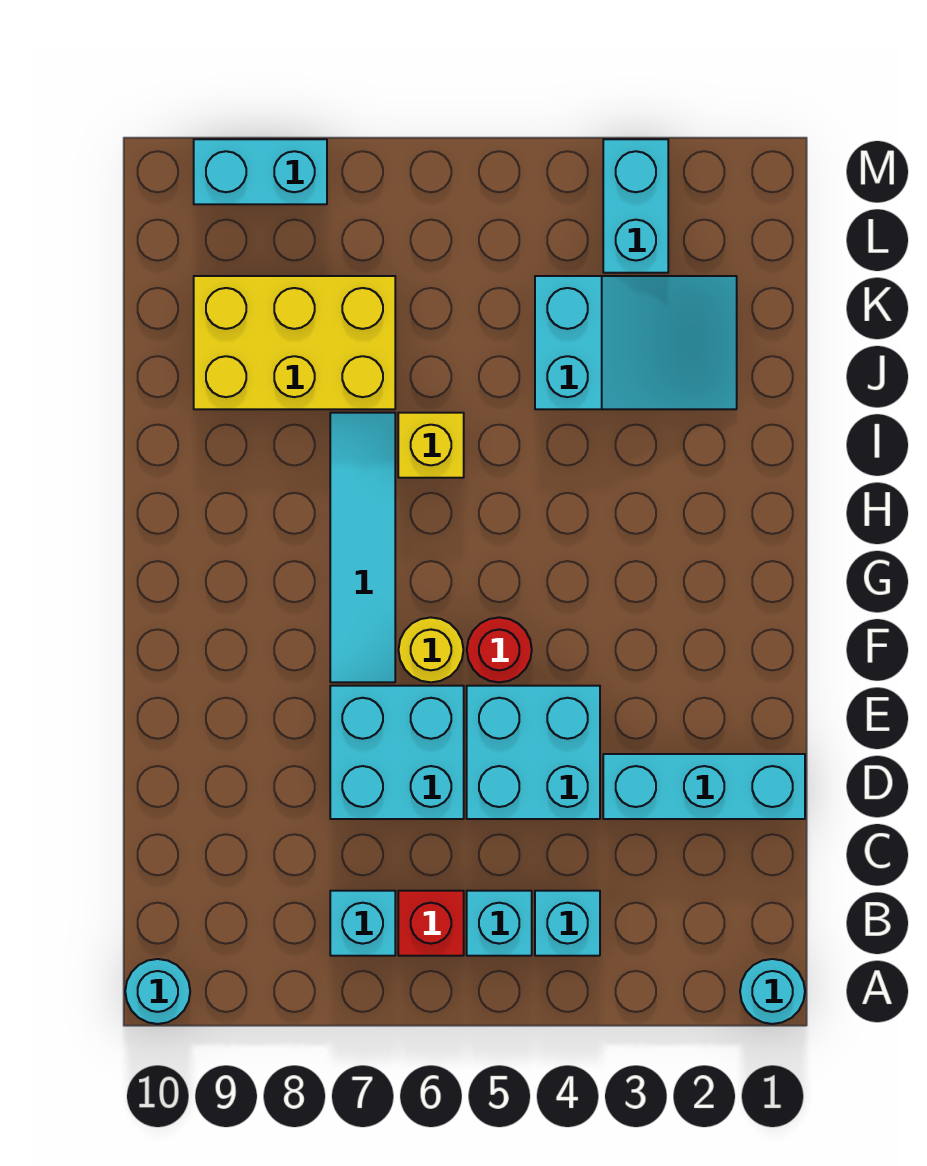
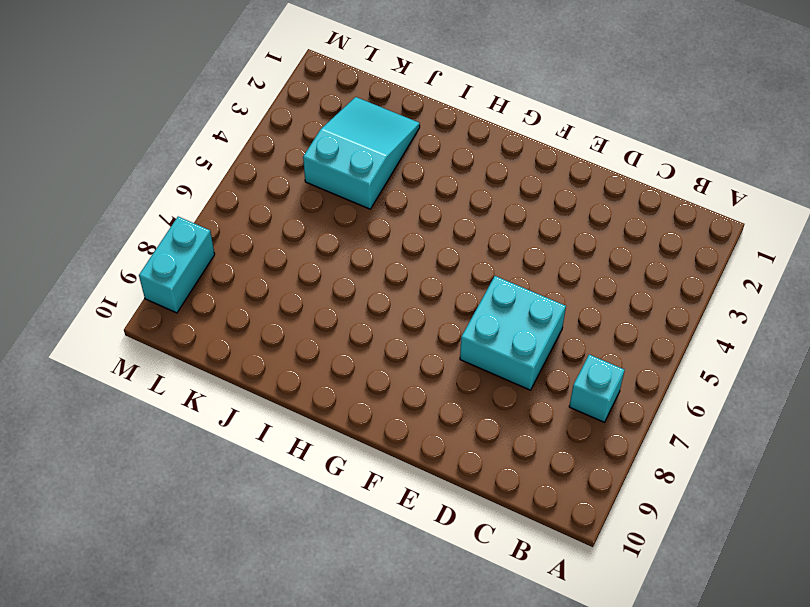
none -> cyan 1x1 round brick [740,959,805,1024]
none -> cyan 1x1 round brick [125,959,190,1024]
none -> cyan 1x1 brick [535,891,600,956]

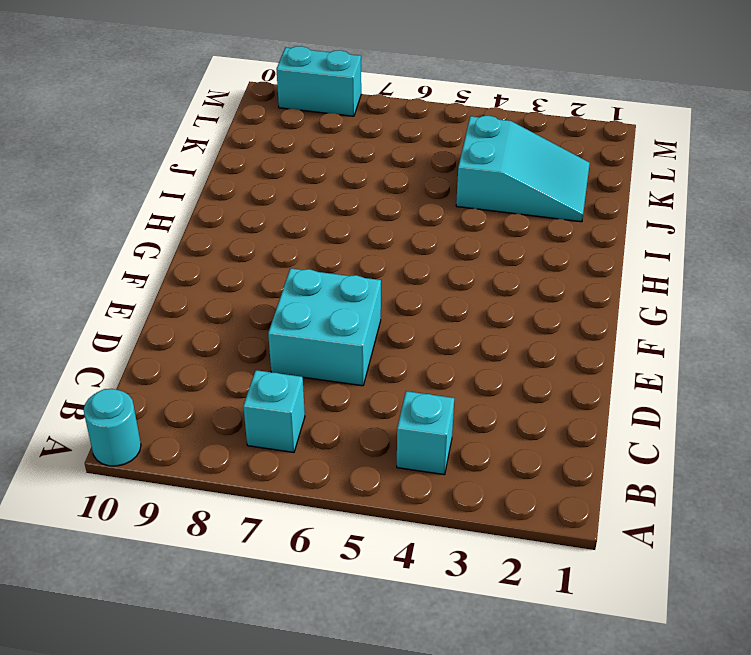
none -> cyan 1x1 round brick [740,959,805,1024]
none -> cyan 1x1 brick [467,891,532,956]
none -> red 1x1 brick [398,891,464,956]

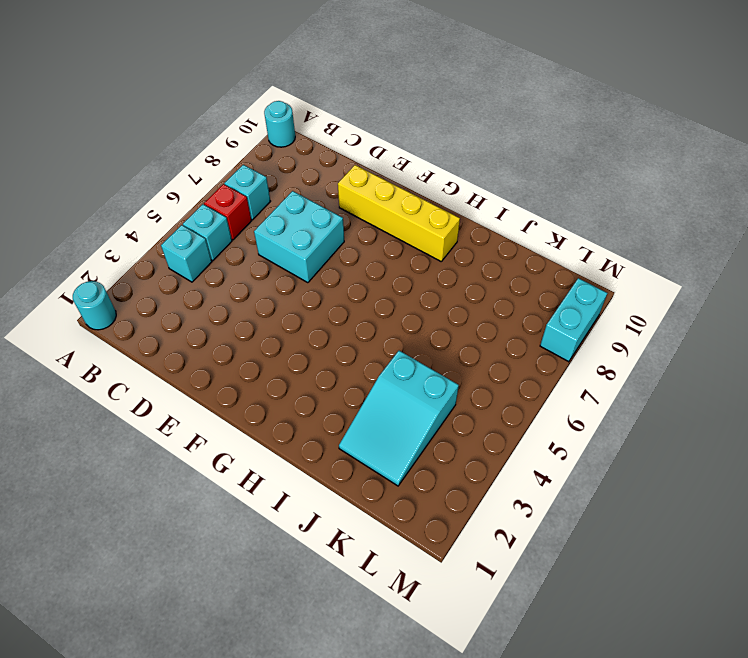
yellow 1x4 brick [338,165,460,261] -> none
none -> cyan 1x3 brick [603,754,805,819]
none -> cyan 2x2 brick [467,686,600,819]
none -> red 1x1 round brick [467,617,532,682]

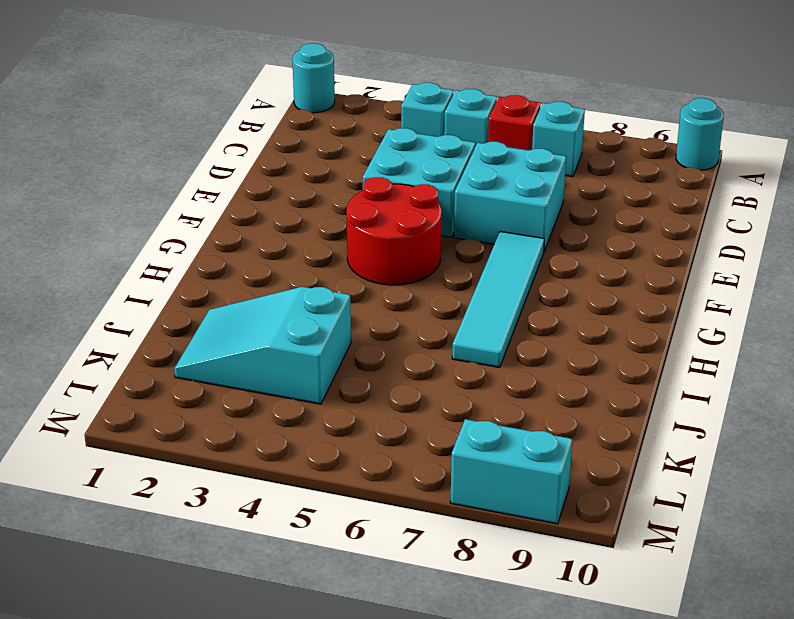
red 2x2 round brick [346,177,442,285] -> red 1x1 round brick [467,617,532,682]
none -> cyan 1x3 brick [603,754,805,819]
none -> yellow 1x1 round brick [399,617,463,682]
none -> yellow 1x1 brick [398,413,464,478]

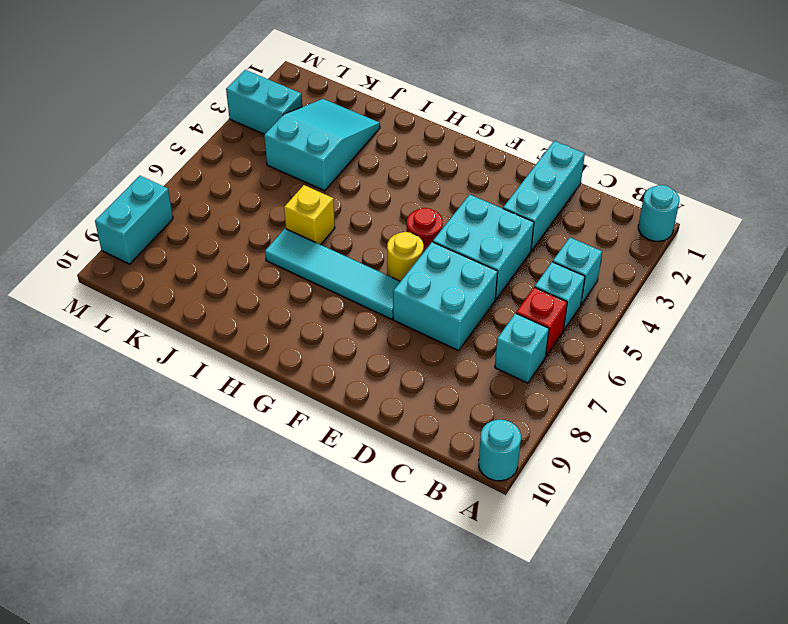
none -> yellow 2x3 brick [194,276,395,409]

